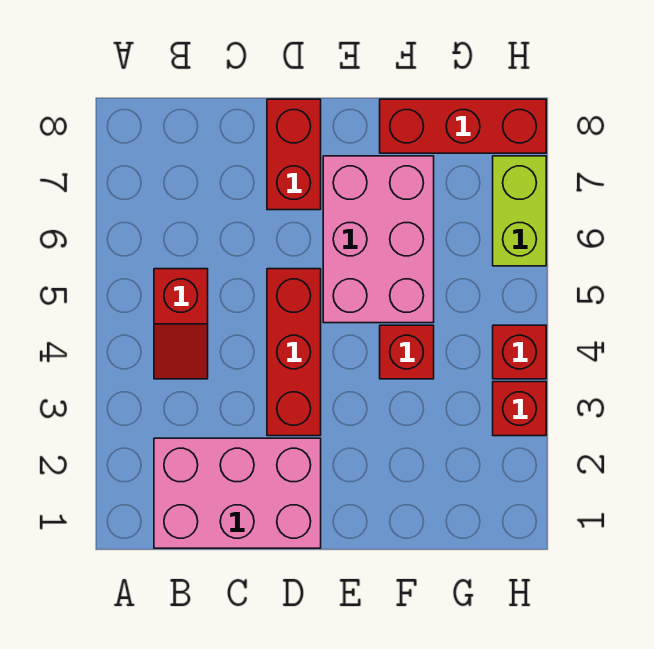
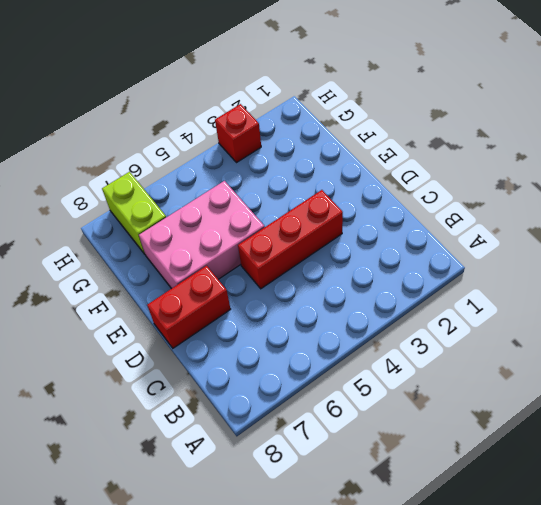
lime 1x2 brick [102,172,166,254] -> lime 1x2 brick turned to [493,156,546,266]
none -> pink 2x3 brick [154,438,321,548]
none -> red 1x2 slope [154,269,208,379]

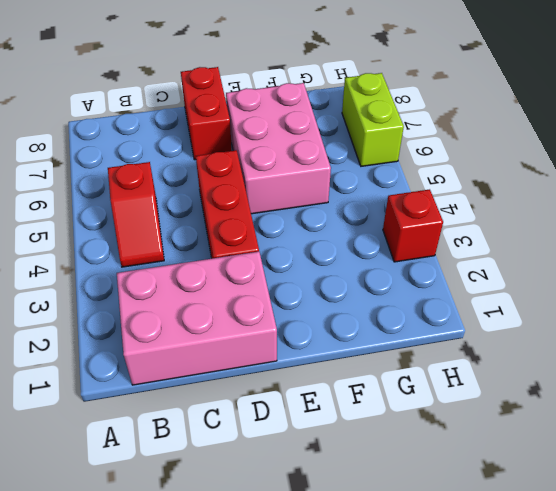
none -> red 1x1 brick [380,325,434,379]
none -> red 1x3 brick [380,99,546,153]

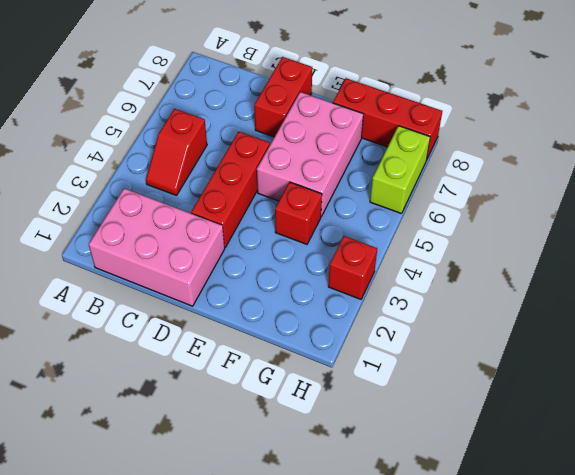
none -> red 1x1 brick [493,325,546,379]

